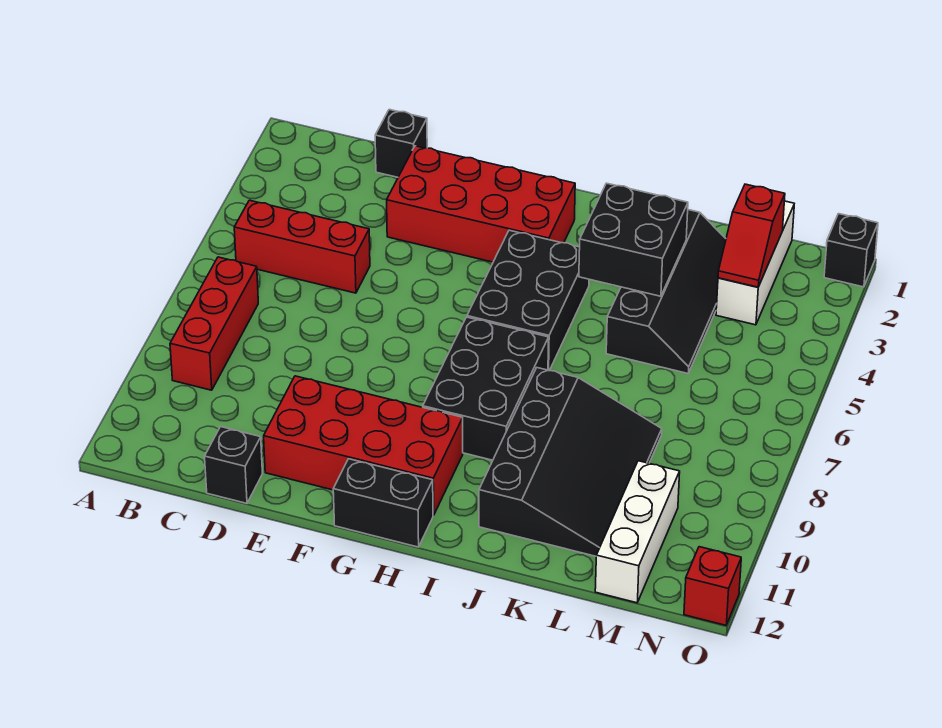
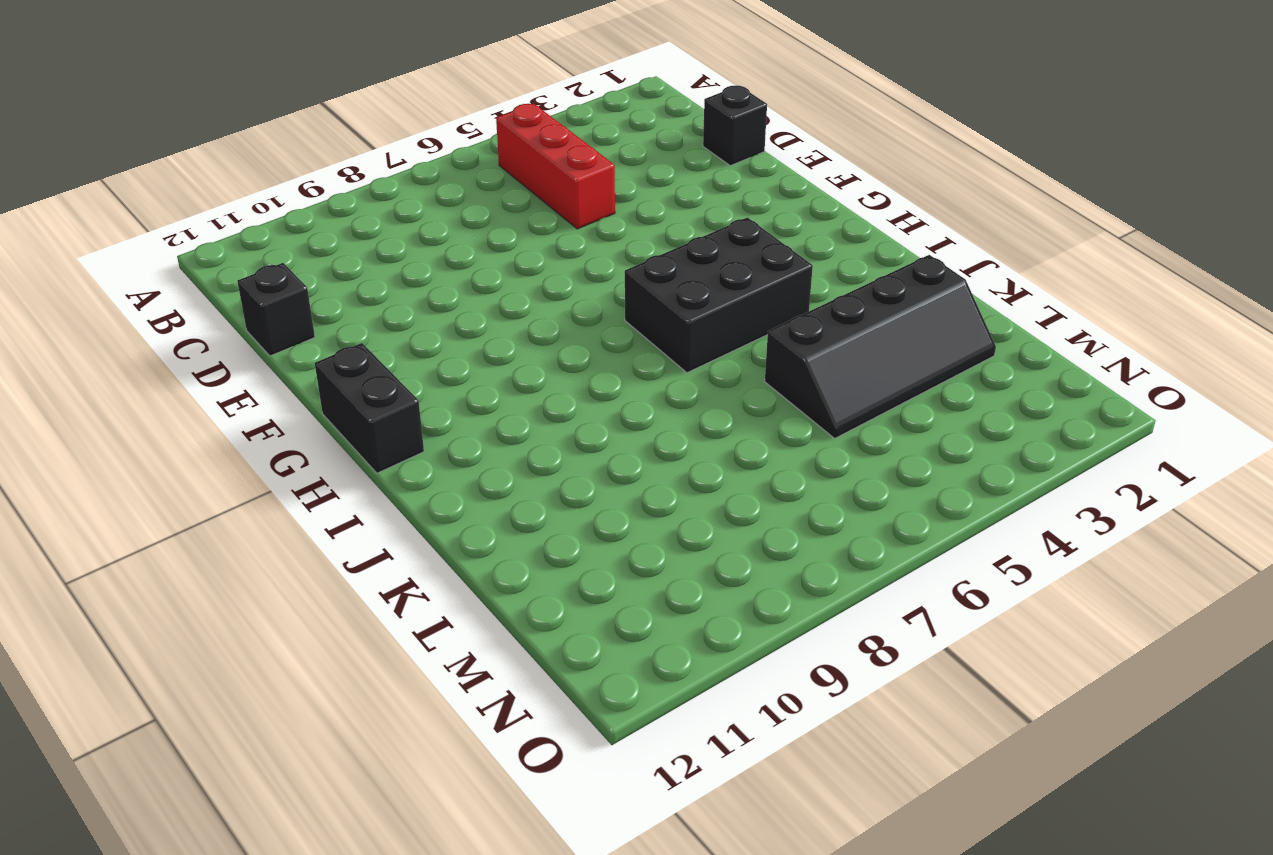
none -> red 1x3 brick [170,257,258,390]
none -> red 2x4 brick [387,146,575,262]
none -> red 2x4 brick [264,376,463,515]

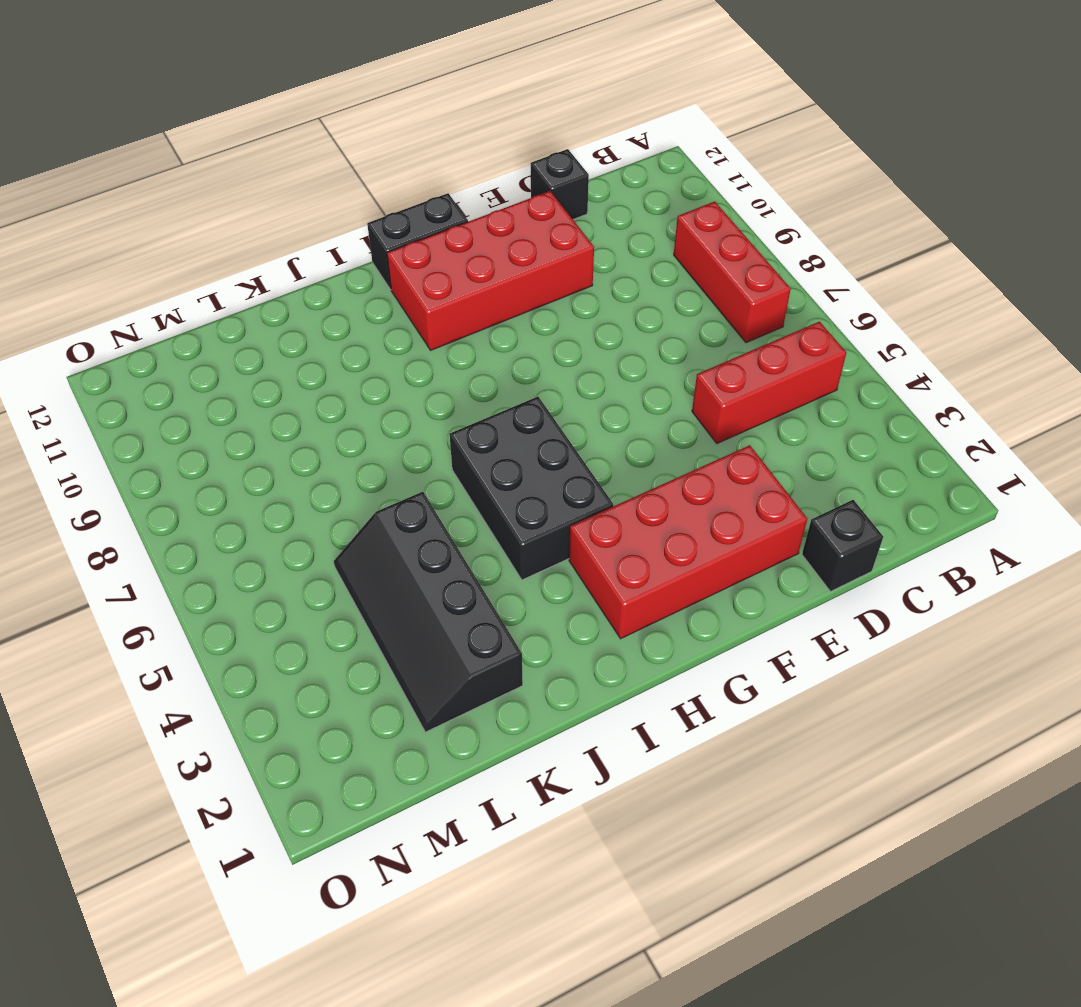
none -> black 2x3 brick [423,317,549,460]
none -> black 3x4 slope [479,368,662,556]
none -> white 1x3 brick [716,201,794,325]

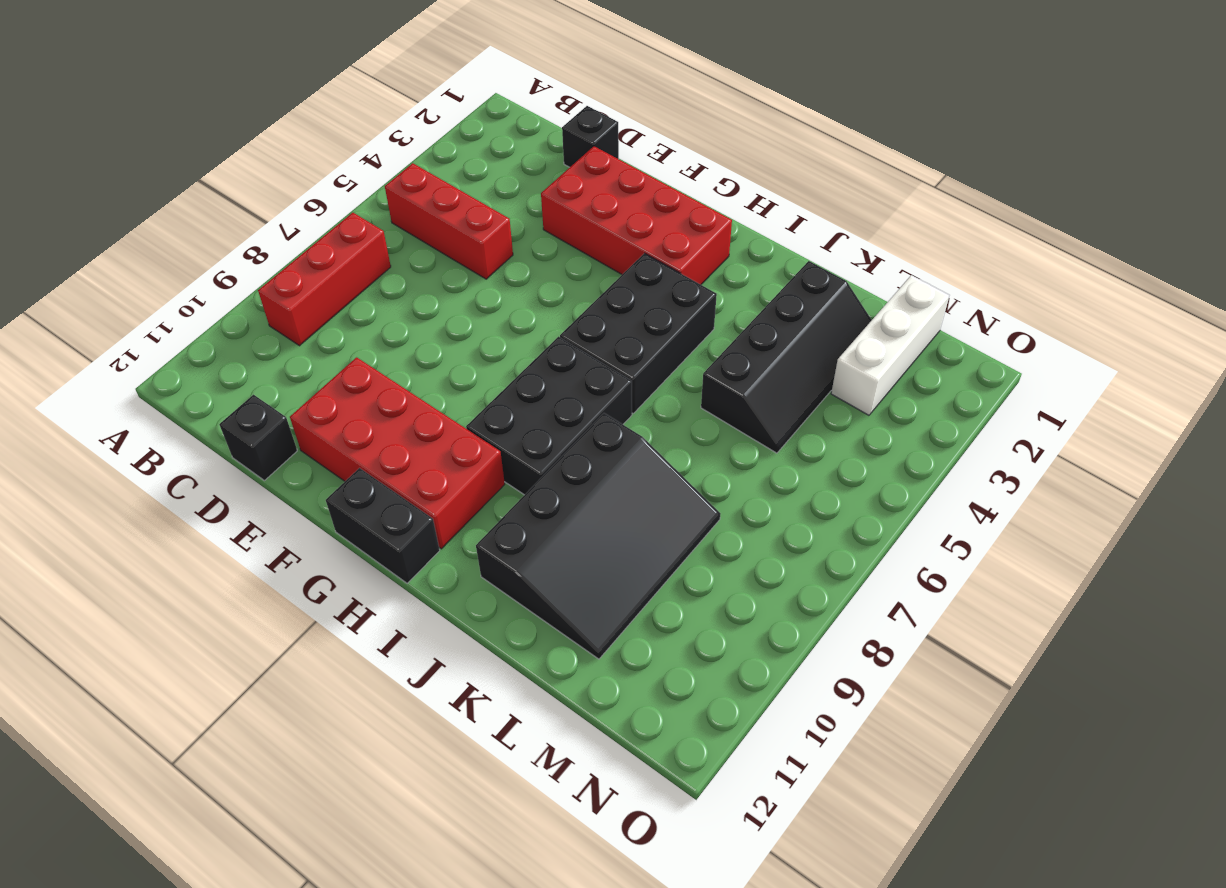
none -> white 1x3 brick [595,461,680,603]
none -> black 1x1 brick [824,214,878,287]
none -> red 1x1 brick [684,547,741,625]

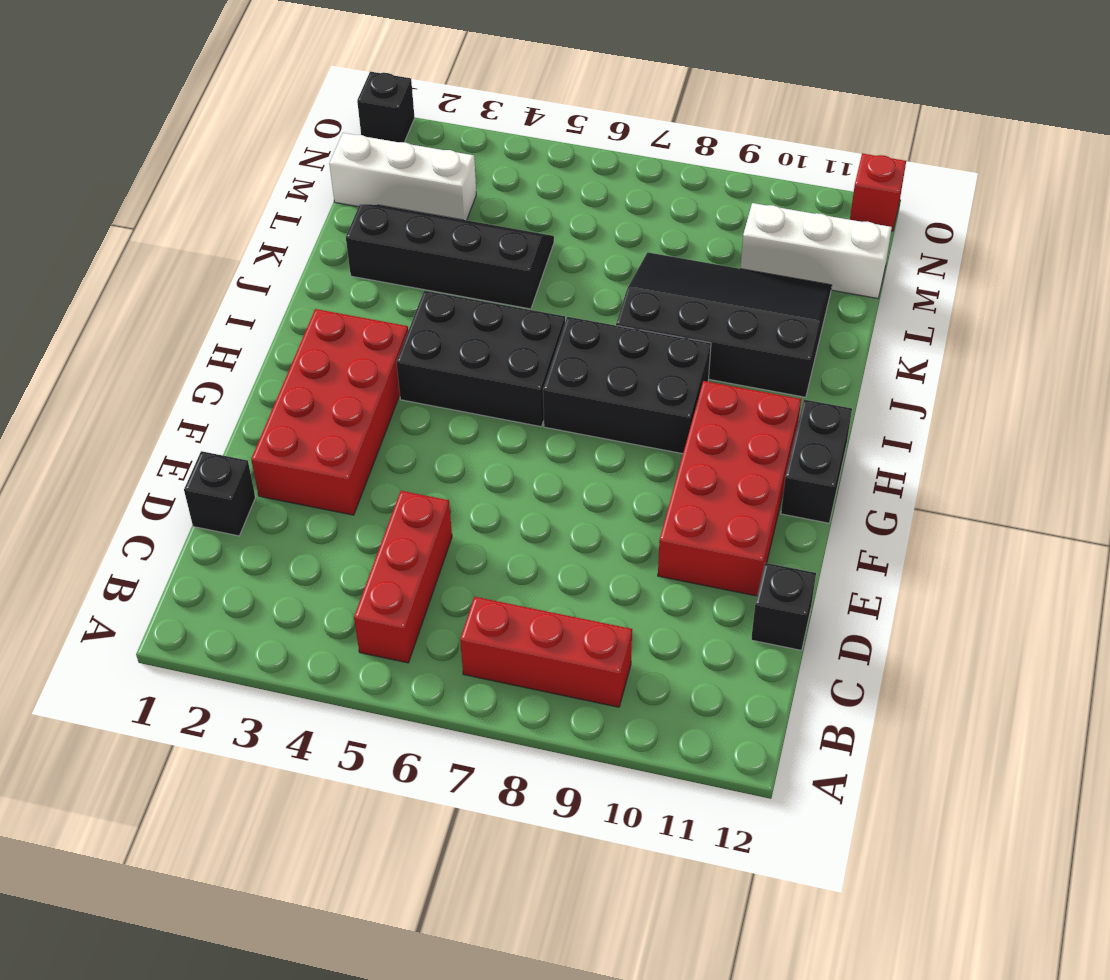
none -> black 2x2 brick [579,183,688,296]
none -> red 1x2 slope [718,184,785,287]

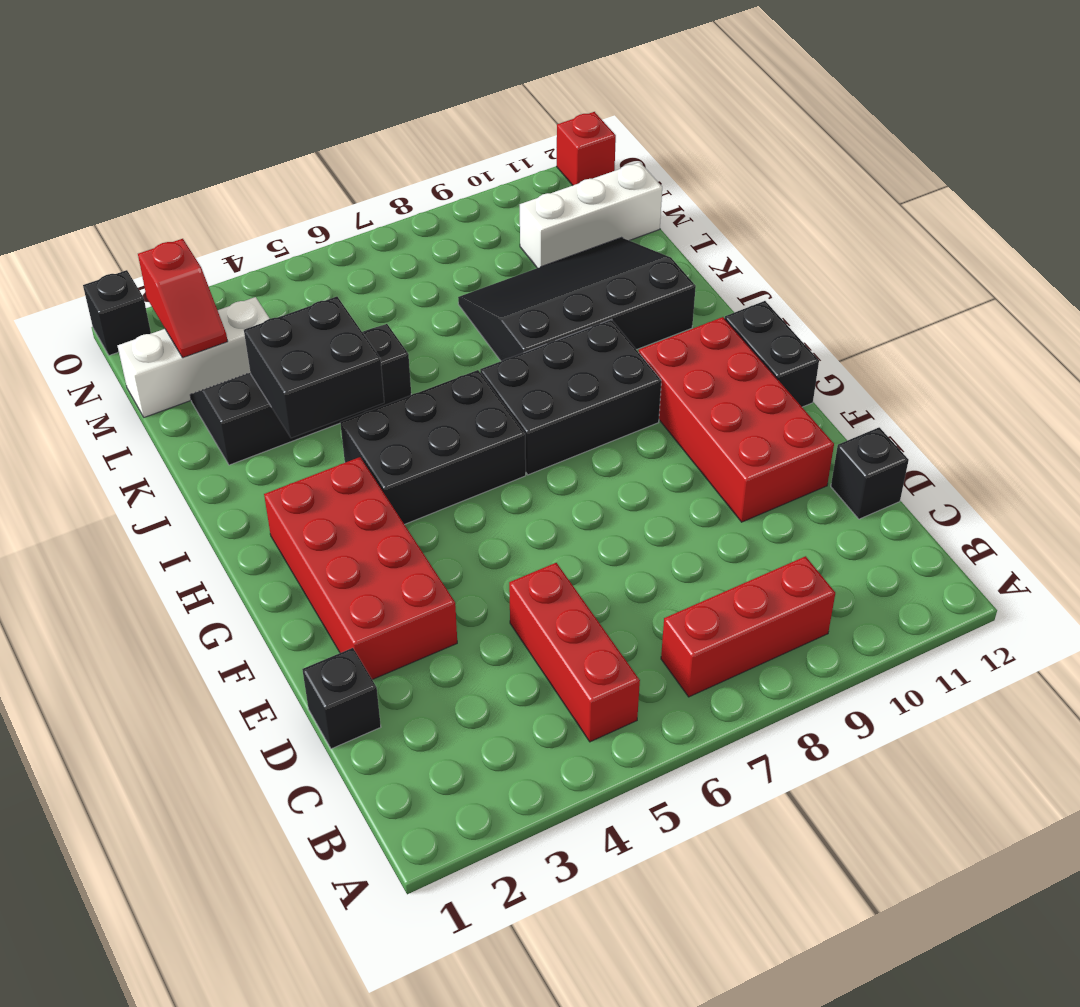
red 1x2 slope [138,239,228,358] -> red 1x2 slope turned to [718,184,785,287]

